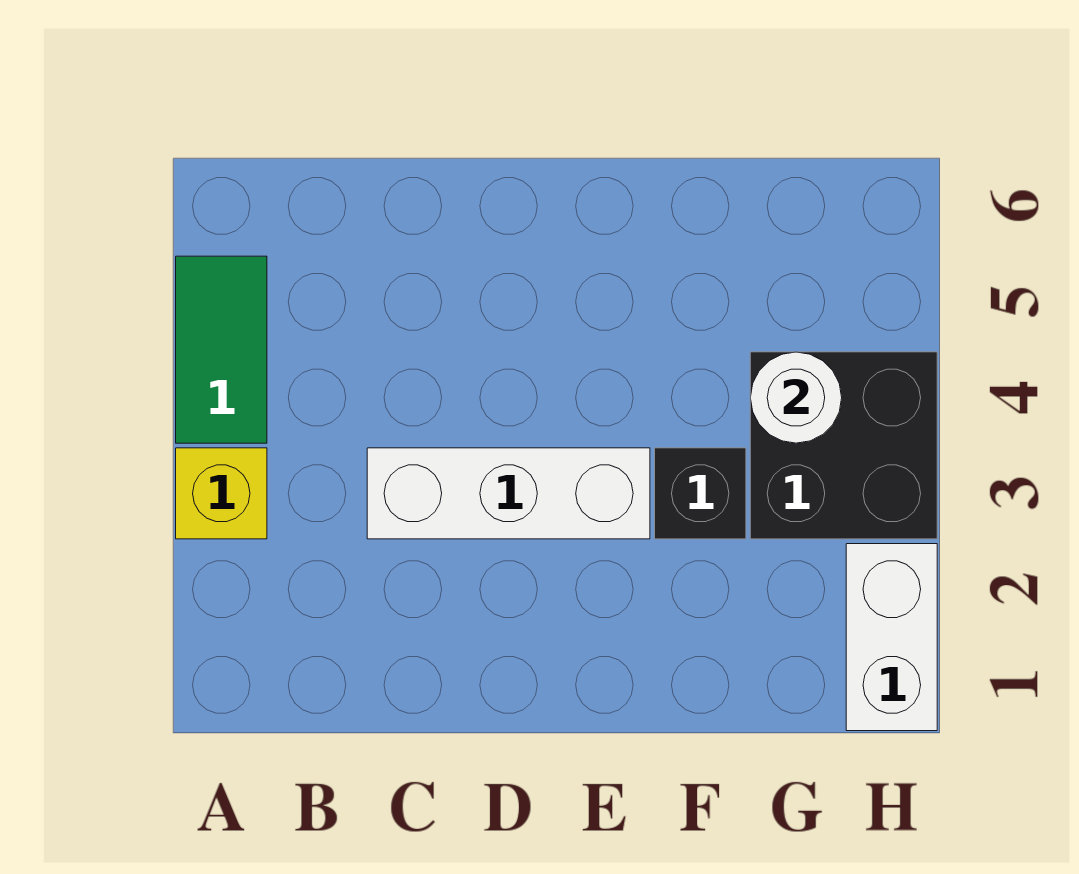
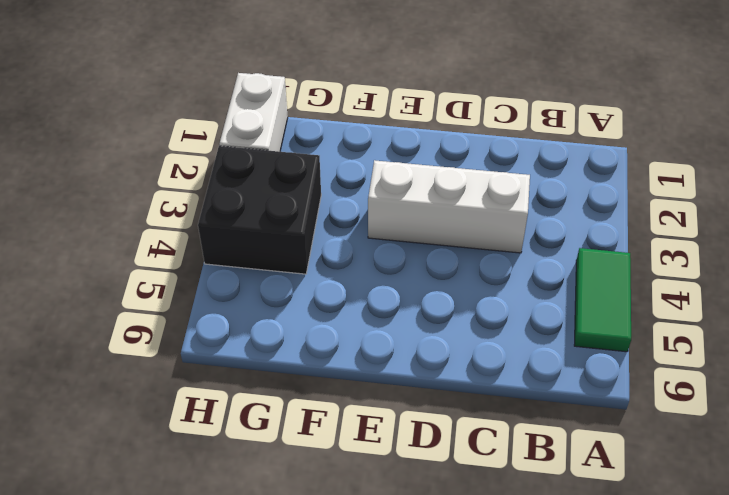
none -> yellow 1x1 brick [176,448,267,539]
none -> black 1x1 brick [655,448,746,539]

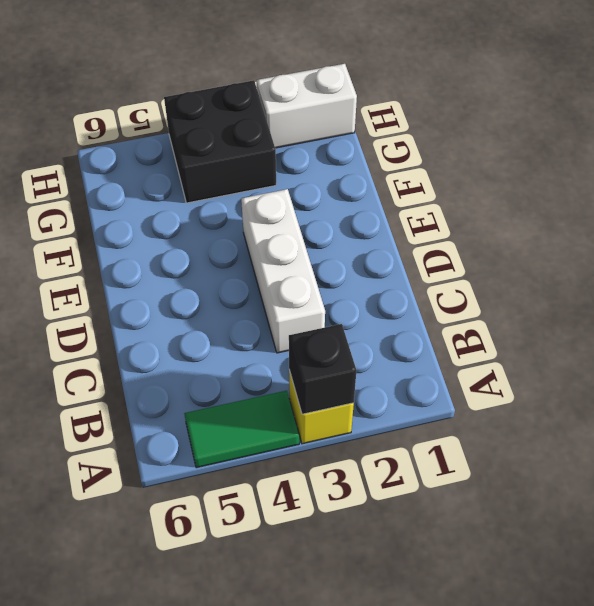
black 1x1 brick [289,324,357,414] -> black 1x1 brick moved to [655,448,746,539]
none -> white 1x1 round brick [751,352,842,443]

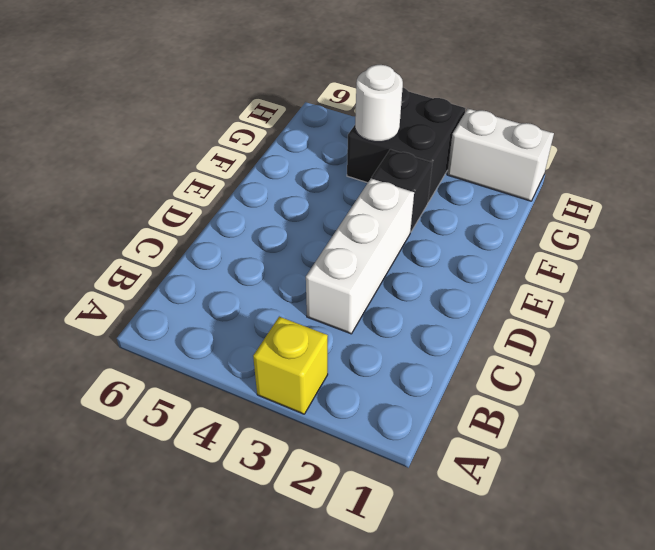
none -> green 1x2 tile [176,256,267,443]

